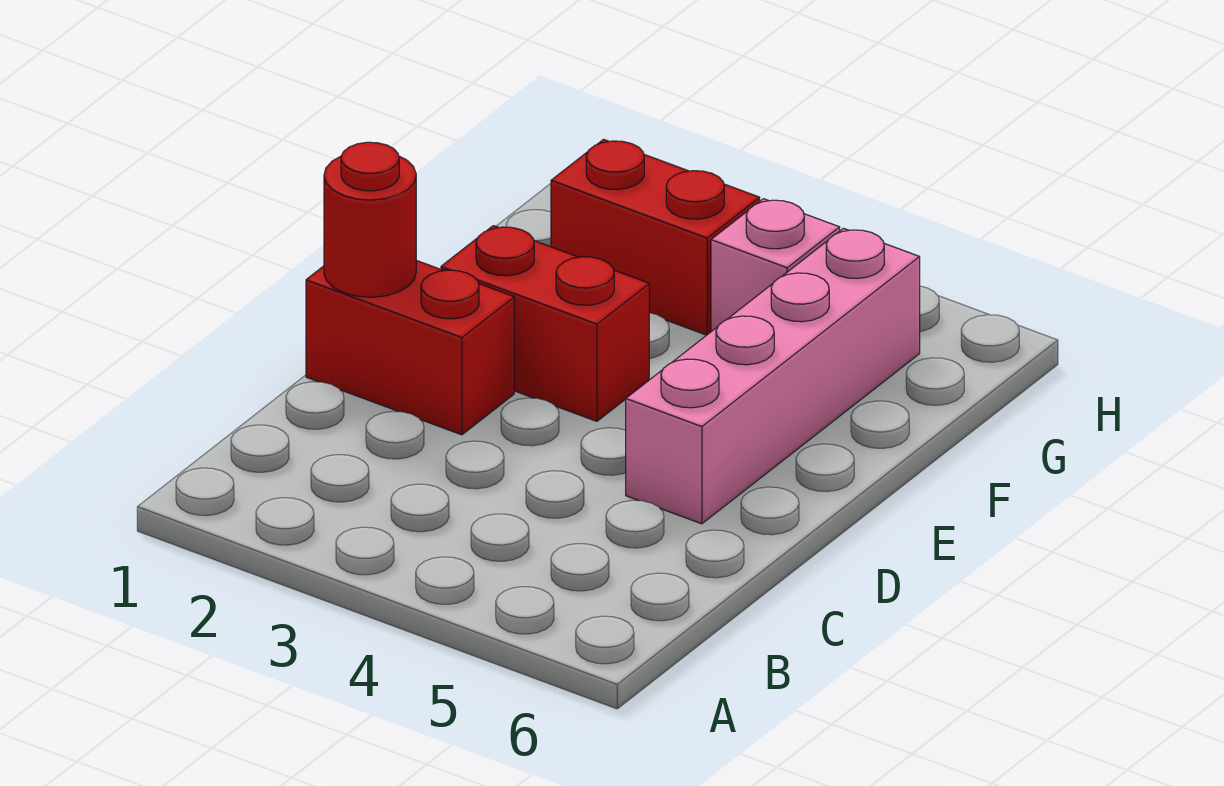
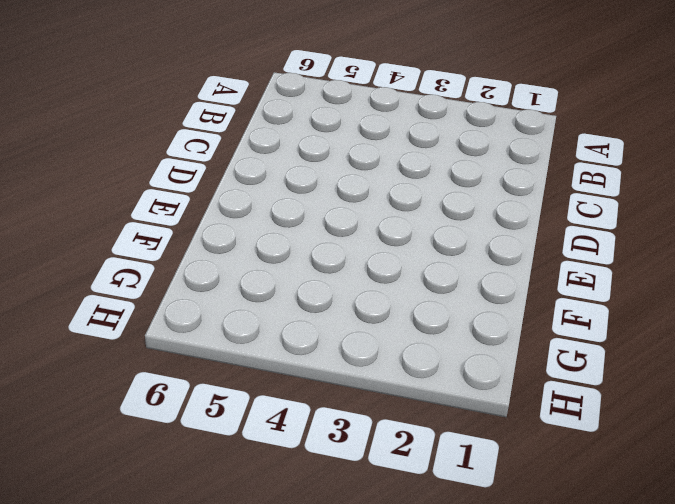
none -> red 1x2 brick [306,260,514,435]
none -> pink 1x4 brick [626,228,920,524]

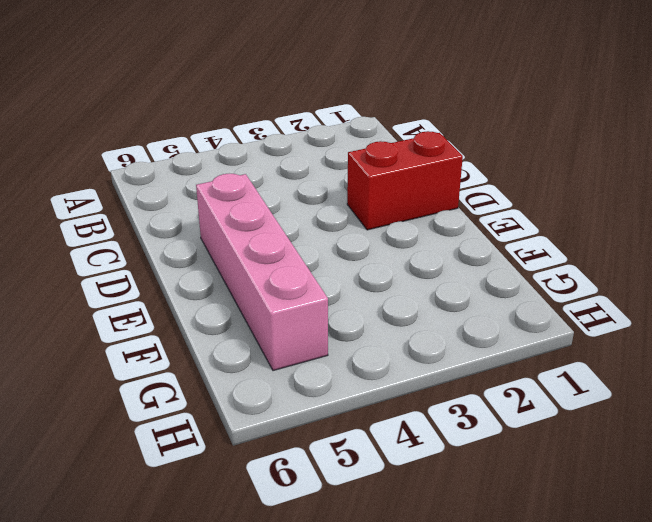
none -> red 1x2 brick [441,226,649,421]
none -> red 1x2 brick [551,139,760,335]

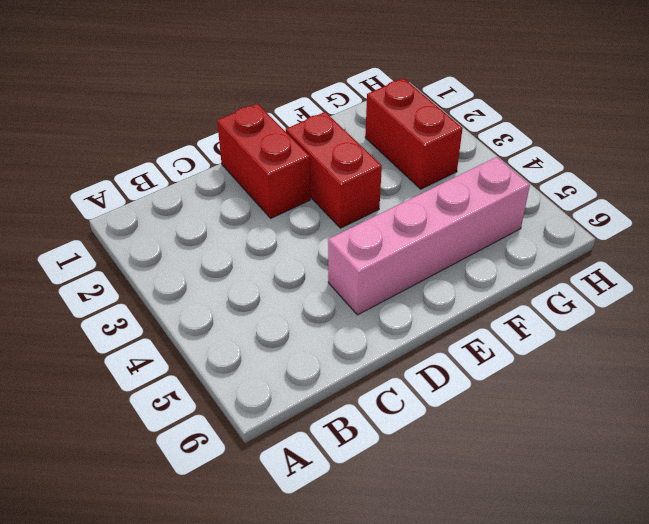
none -> pink 1x1 brick [711,199,840,331]
none -> red 1x1 round brick [324,142,416,297]

